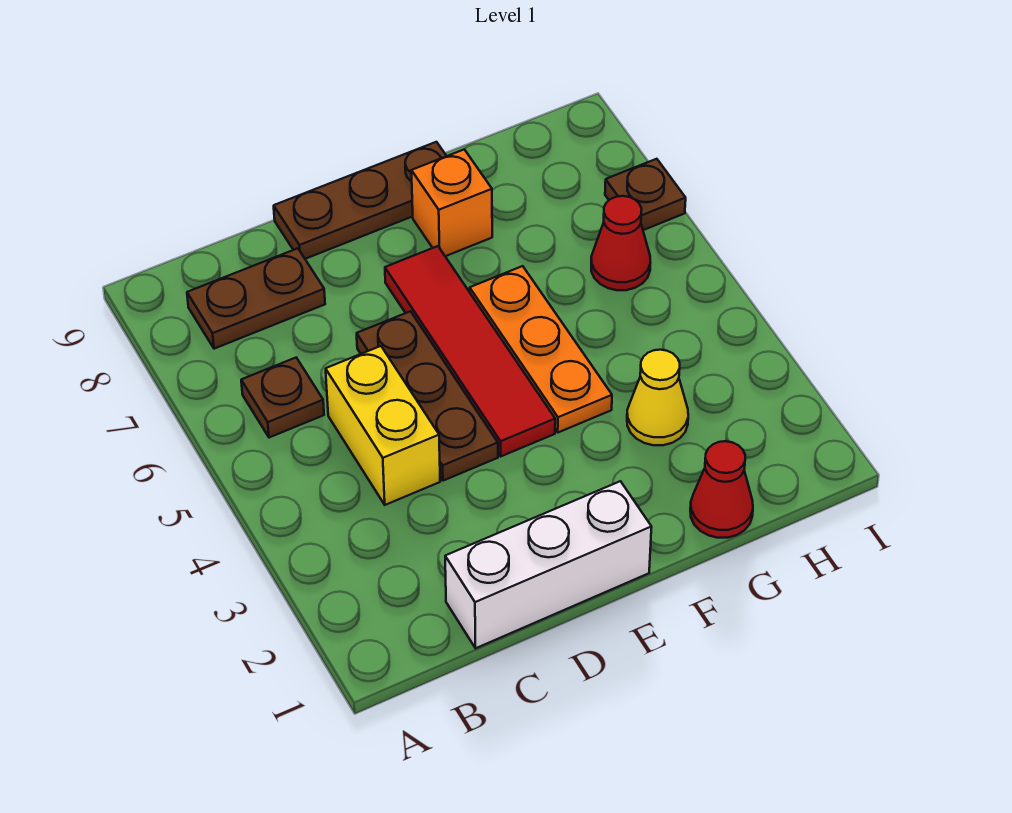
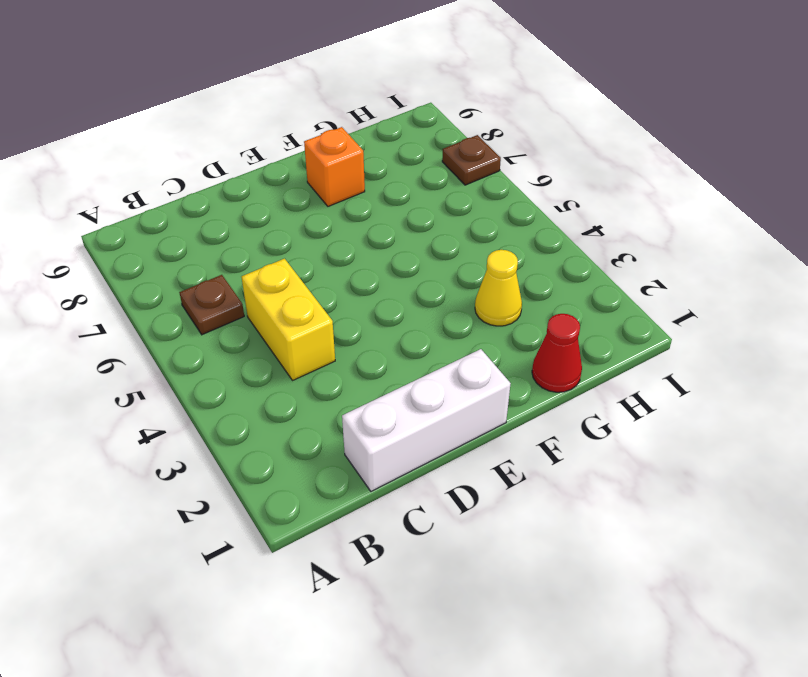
none -> brown 1x2 plate [187,248,325,349]
none -> brown 1x3 plate [357,311,498,481]
none -> brown 1x3 plate [274,142,446,259]

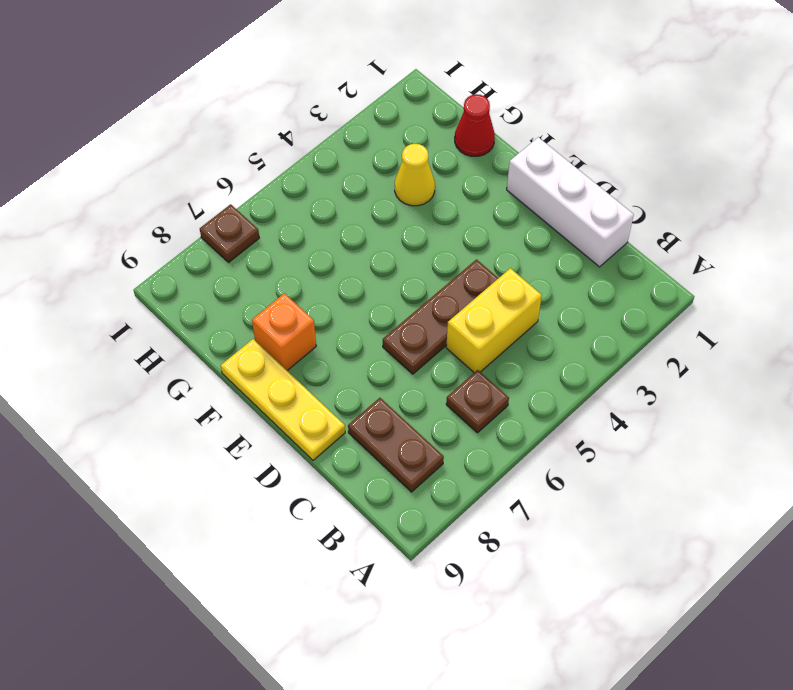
yellow 1x3 plate [221,339,345,460] -> brown 1x3 plate [274,142,446,259]
none -> red 1x4 tile [385,246,555,456]
none -> orange 1x3 plate [470,266,612,432]
none -> red 1x1 cone [591,196,650,290]

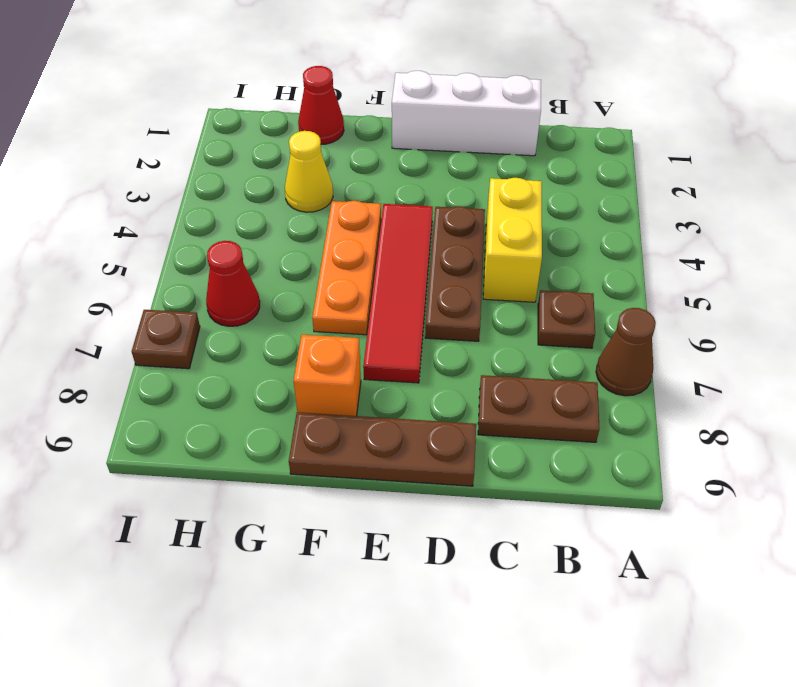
brown 1x1 cone [596,308,656,396] -> none

